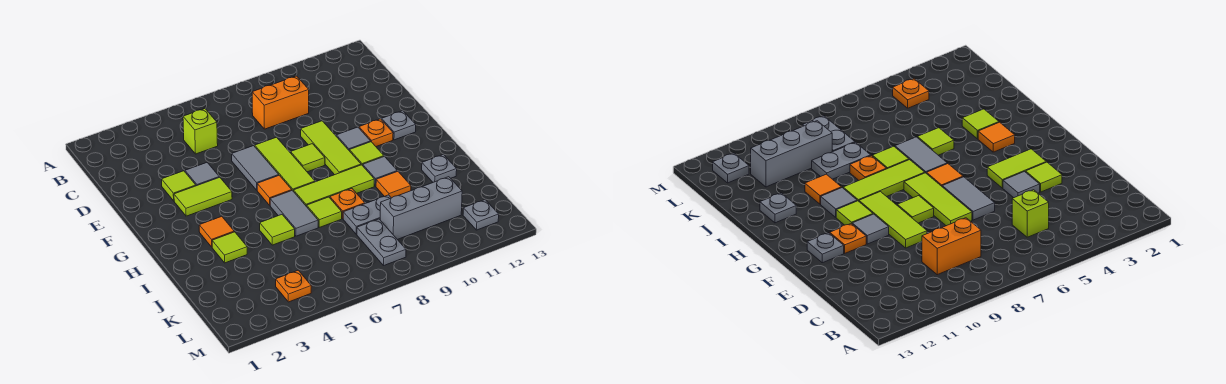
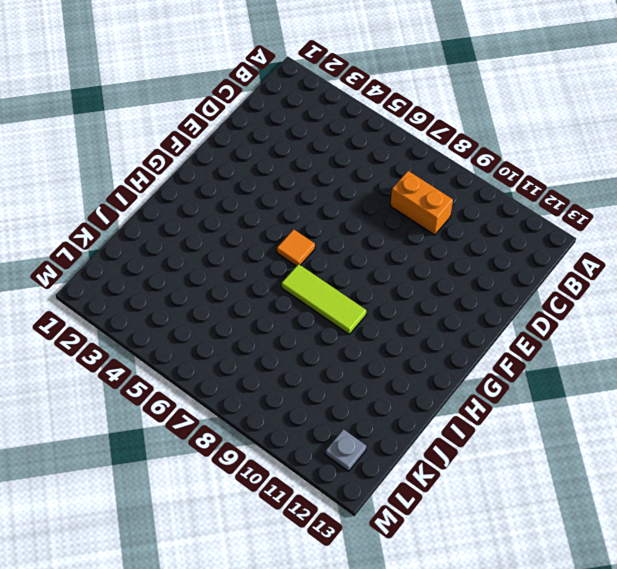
none -> lime 1x1 brick [183,109,218,154]
none -> lime 1x1 tile [162,171,196,201]
none -> grey 1x1 tile [185,163,219,186]

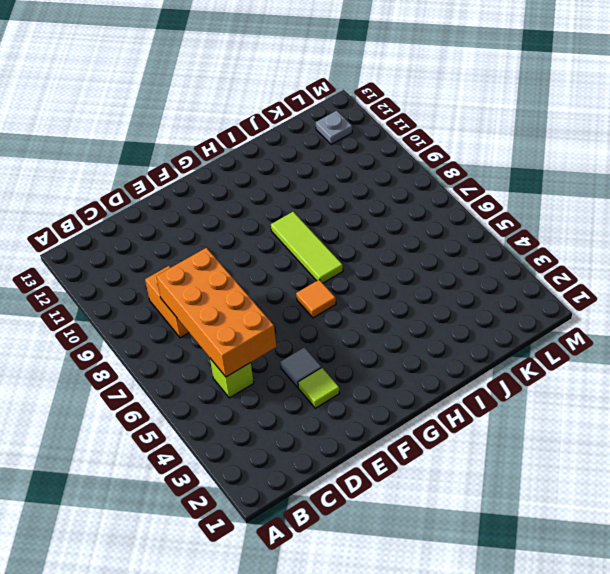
orange 2x4 brick [156,248,277,377] -> none
none -> grey 1x2 tile [232,146,279,190]
none -> lime 1x3 tile [255,137,315,192]
none -> lime 1x3 tile [301,121,361,175]

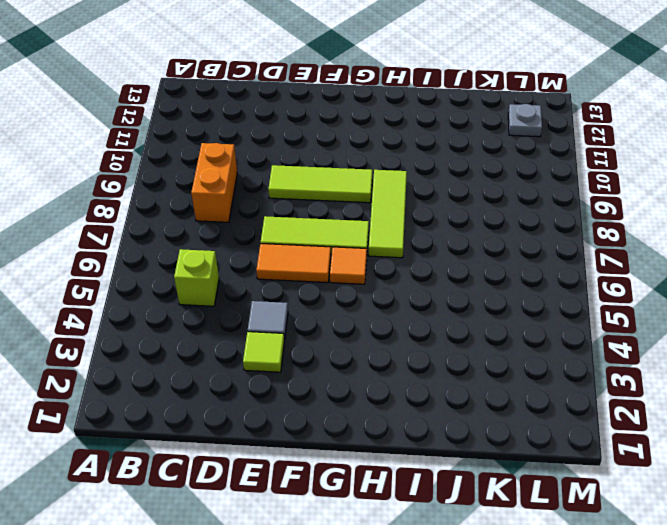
orange 1x2 tile [256,244,331,283] -> grey 1x2 tile [232,146,279,190]
none -> lime 1x2 tile [174,177,232,216]
none -> lime 1x1 tile [291,144,325,172]
none -> grey 1x1 tile [336,127,371,151]

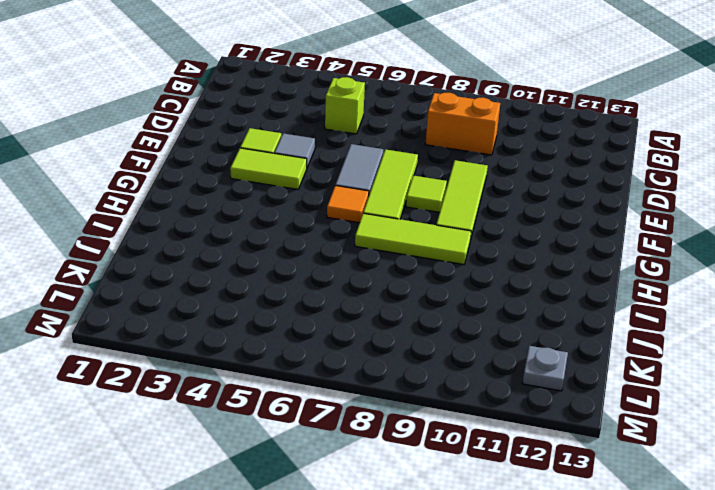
none -> grey 1x1 tile [336,127,371,151]
none -> orange 1x1 plate [359,119,393,146]
none -> grey 1x1 plate [382,111,416,140]

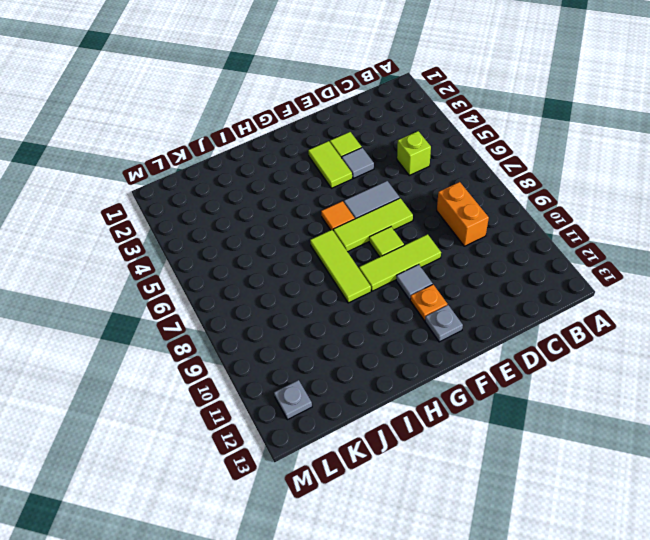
none -> lime 1x1 tile [350,142,384,166]
none -> orange 1x1 tile [199,216,234,247]
none -> grey 1x2 tile [270,190,318,236]

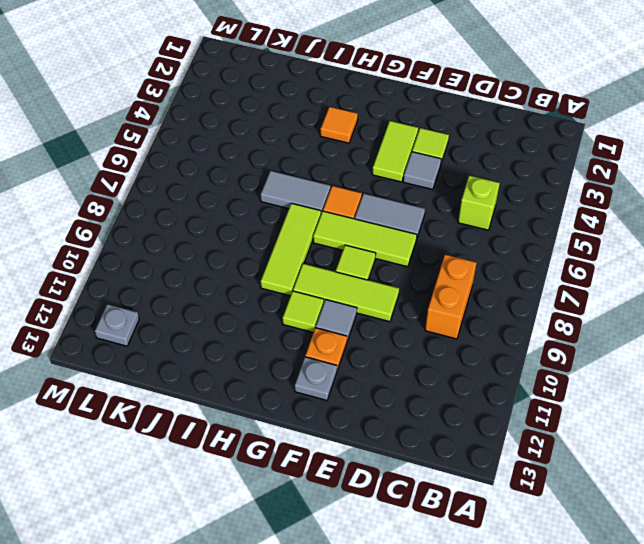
none -> grey 1x1 tile [363,156,397,186]
none -> lime 1x1 tile [212,232,247,263]
none -> lime 1x1 tile [260,215,295,245]

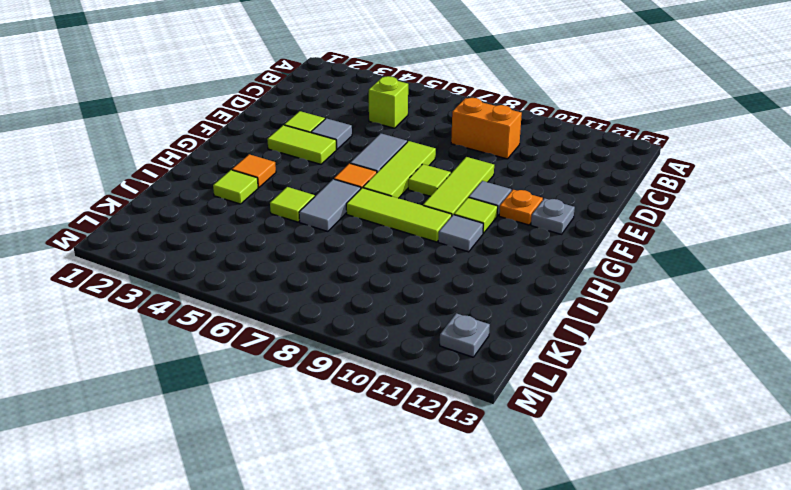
none -> lime 1x1 tile [307,197,342,227]
none -> orange 1x1 plate [330,189,365,219]
none -> orange 1x1 tile [376,171,411,198]

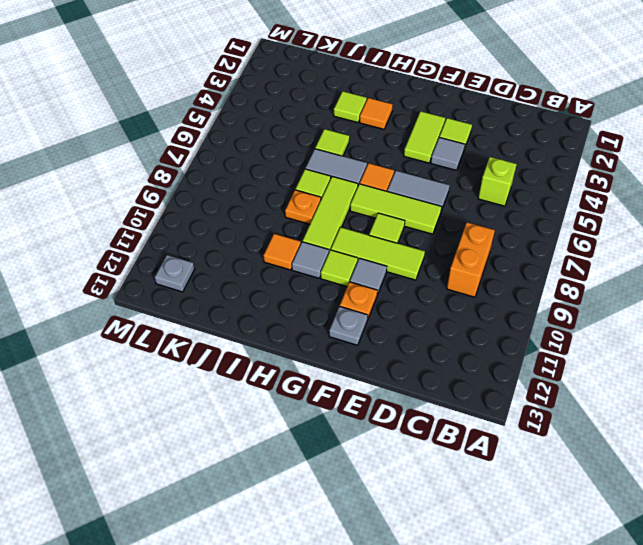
none -> grey 1x1 plate [422,154,457,182]
none -> grey 1x2 plate [343,195,391,234]
none -> grey 1x2 plate [357,219,406,265]

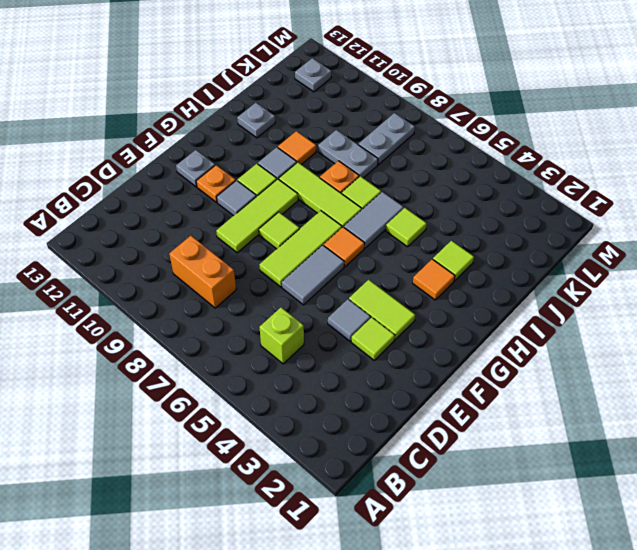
none -> grey 1x3 brick [380,177,462,239]
none -> orange 1x1 plate [276,270,311,302]

